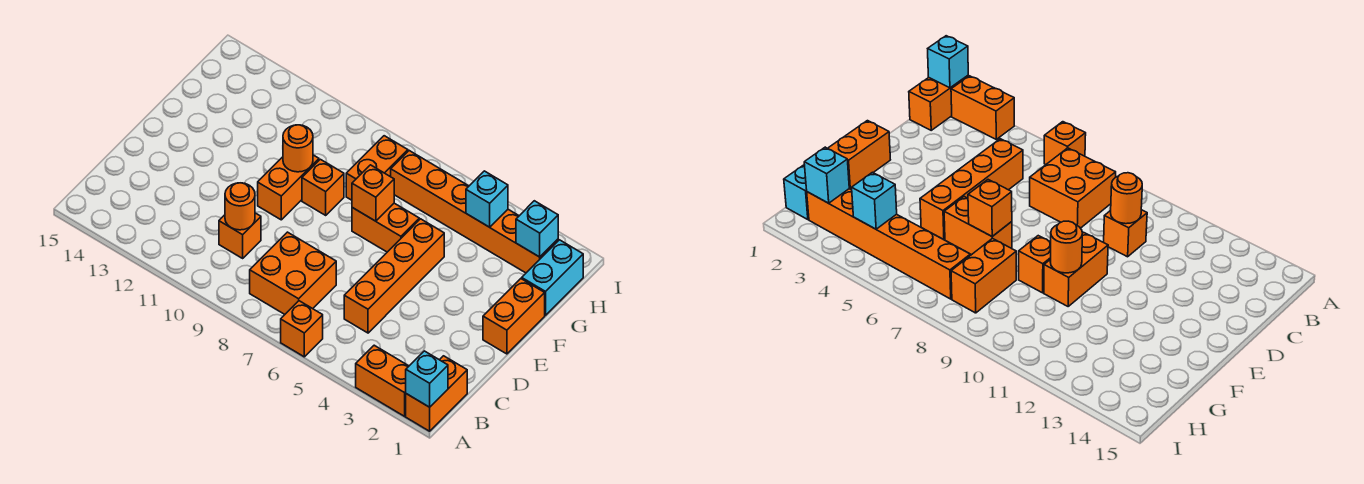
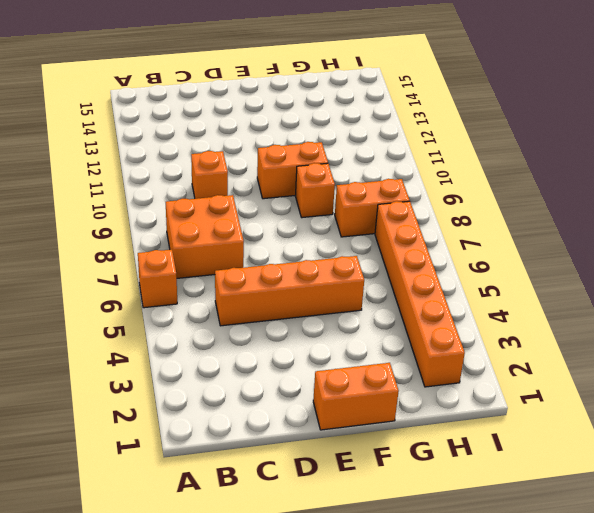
none -> orange 1x2 brick [406,356,467,431]
none -> orange 1x2 brick [356,345,409,416]
none -> orange 1x2 brick [352,203,419,252]

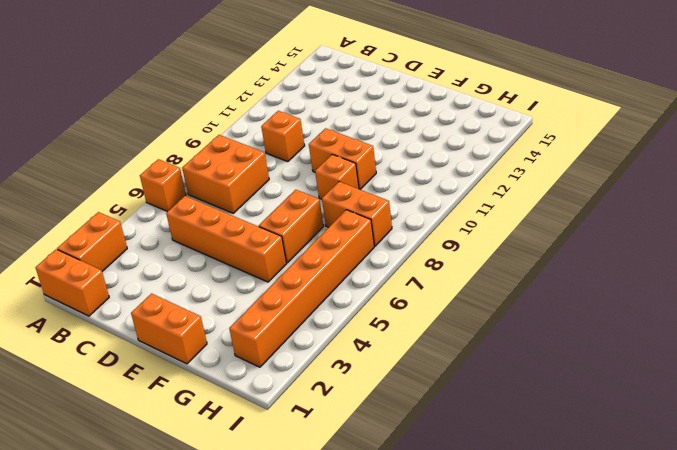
none -> cyan 1x2 brick [522,240,583,315]
none -> cyan 1x1 brick [406,351,448,407]
none -> orange 1x1 round brick [225,183,255,230]

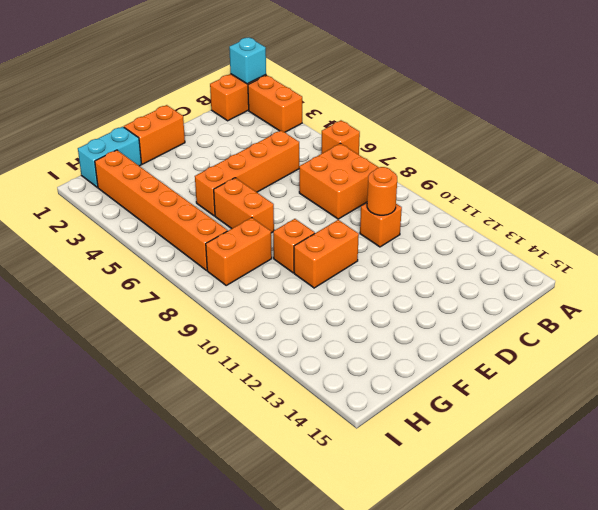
none -> orange 1x1 brick [352,165,394,221]
none -> orange 1x1 round brick [283,125,313,172]
none -> cyan 1x1 brick [516,201,558,257]

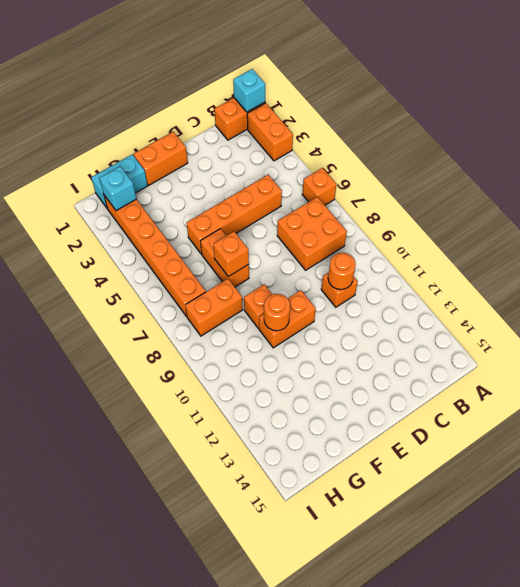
none -> cyan 1x1 brick [466,171,508,227]

